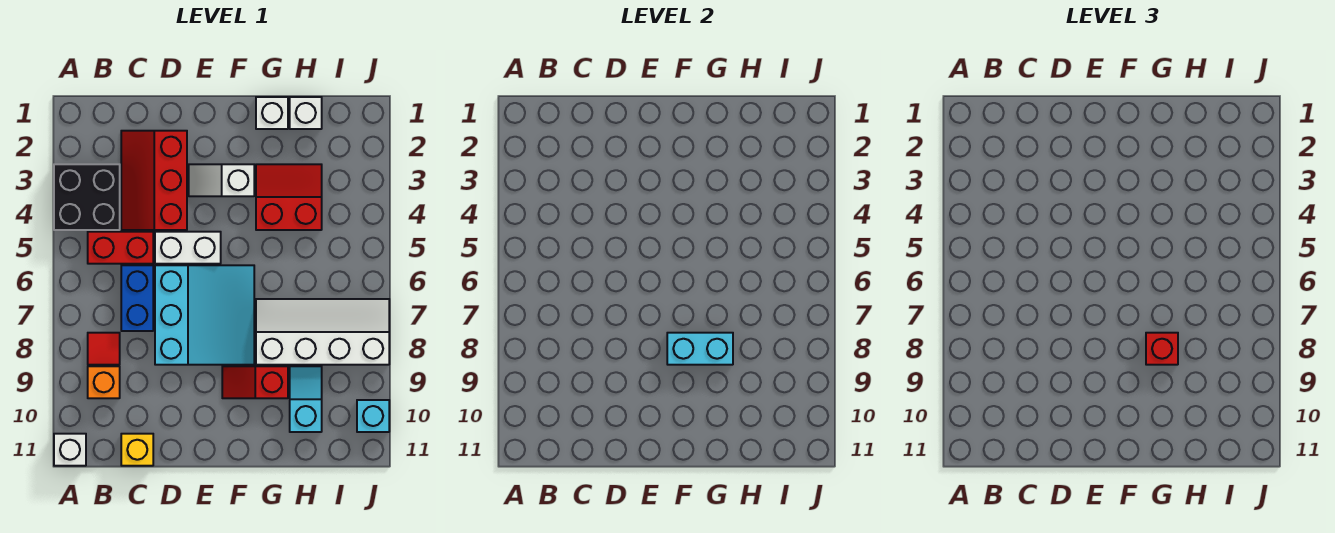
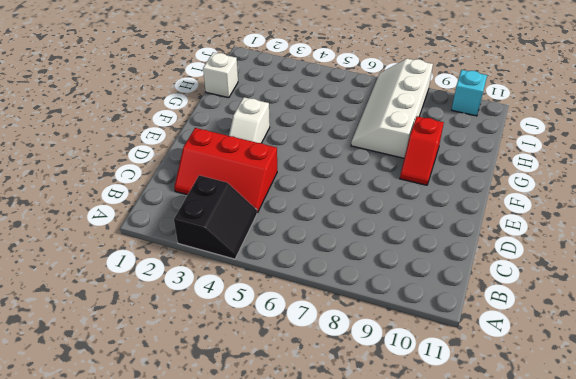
black 2x2 slope [174,175,257,259] -> black 2x2 brick [54,164,120,230]
none -> white 1x1 brick [54,434,86,466]
none -> red 1x2 brick [88,232,153,264]
none -> red 1x1 tile [88,333,120,365]

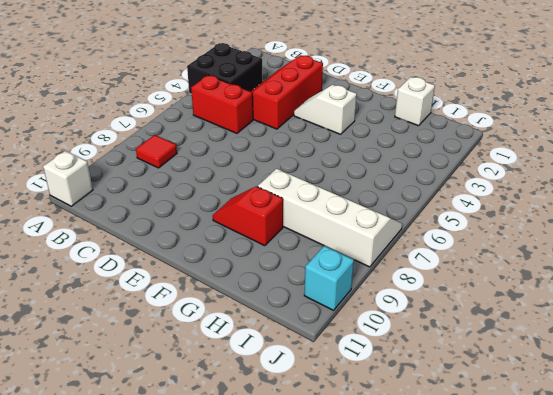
none -> orange 1x1 brick [88,366,120,398]
none -> blue 1x2 brick [121,265,153,331]
none -> yellow 1x1 brick [121,434,153,466]

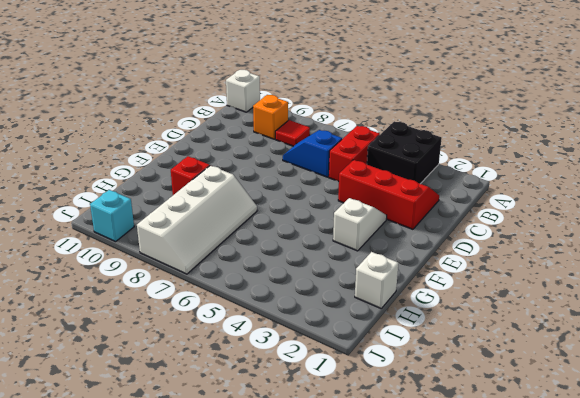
blue 1x2 slope [283,130,342,177] -> blue 1x2 brick [121,265,153,331]
none -> yellow 1x1 brick [121,434,153,466]
none -> white 1x2 brick [155,232,221,264]
none -> cyan 3x3 slope [155,265,254,365]

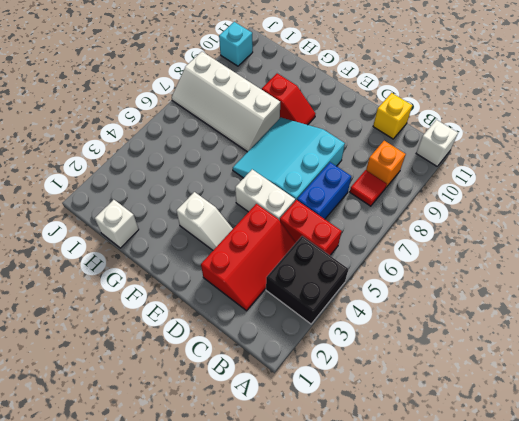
none -> white 1x1 brick [256,97,288,129]
none -> red 2x2 slope [256,164,322,230]
none -> cyan 1x2 slope [290,366,322,432]

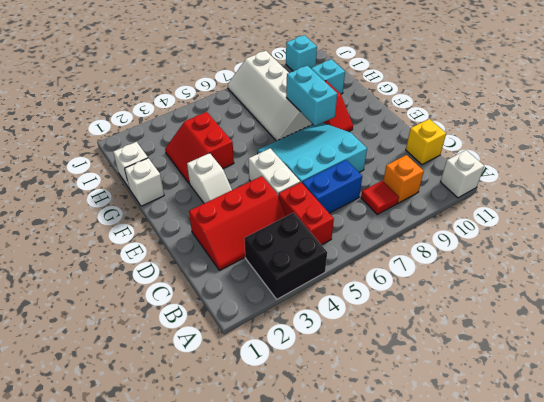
none -> red 1x1 brick [1146,333,1178,365]

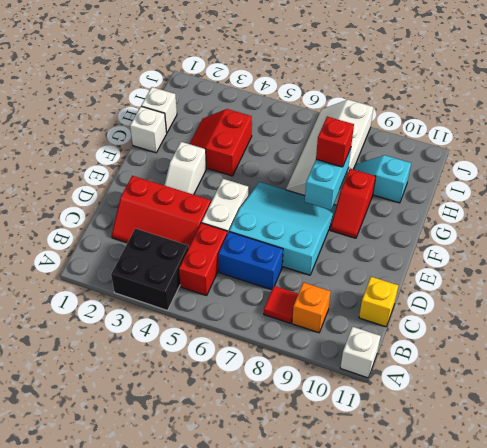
none -> cyan 1x1 brick [357,400,389,432]

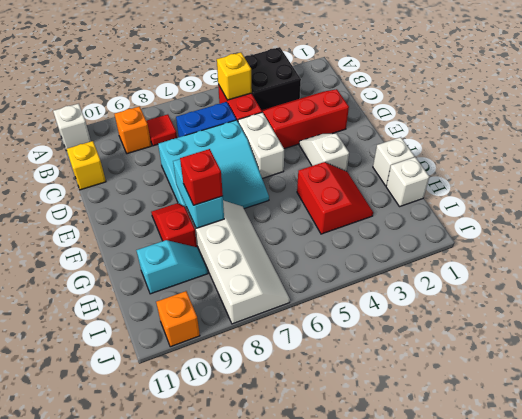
yellow 1x1 brick [217,52,252,100] -> none
orange 1x1 brick [156,291,200,347] -> cyan 1x1 brick [357,400,389,432]

